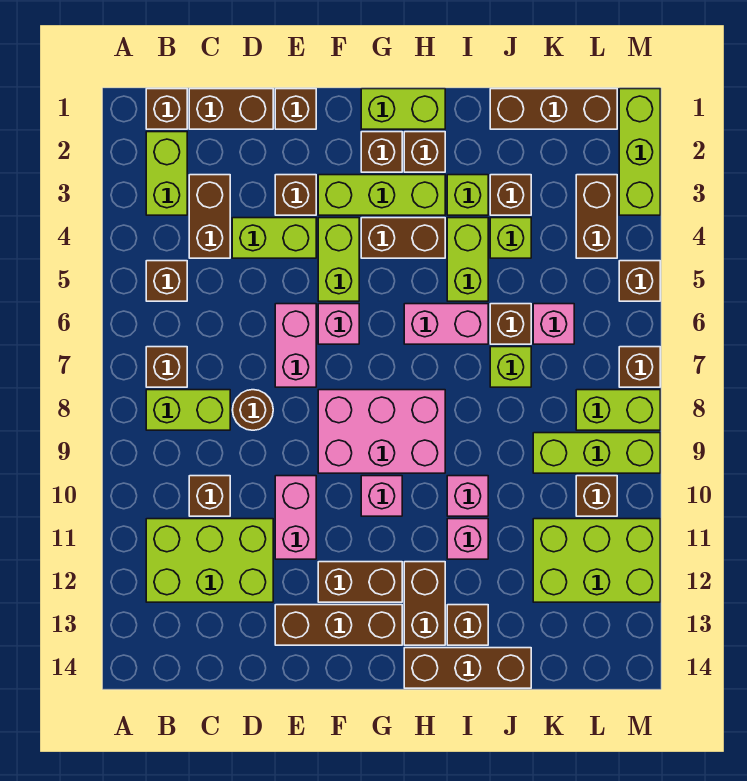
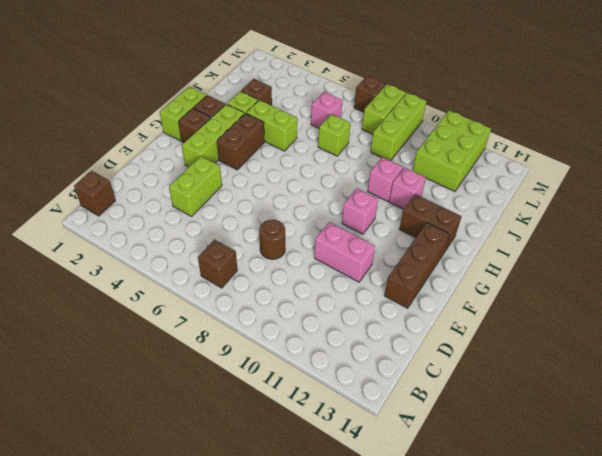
none -> lime 1x2 brick [146,132,187,215]
none -> brown 1x1 brick [146,261,187,301]
none -> lime 1x2 brick [146,390,230,430]
none -> lime 2x3 brick [146,519,273,602]

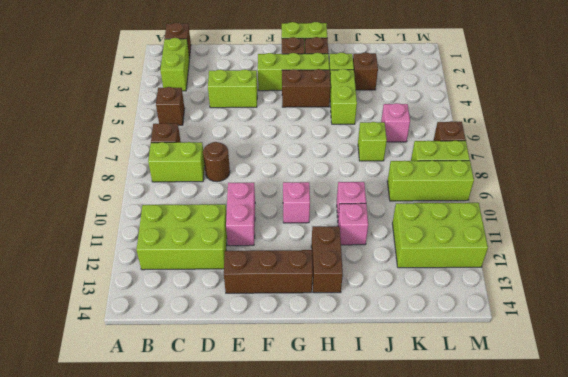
none -> brown 1x2 brick [189,89,273,129]
none -> brown 1x2 brick [189,175,230,258]
none -> brown 1x1 brick [189,476,230,516]
none -> brown 1x1 brick [275,89,316,129]

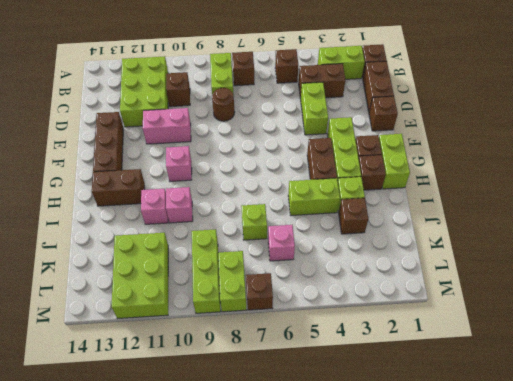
none -> brown 1x1 brick [275,175,316,215]
none -> pink 1x2 brick [275,304,316,387]
none -> lime 1x2 brick [318,218,359,301]
none -> pink 1x1 brick [318,304,359,344]

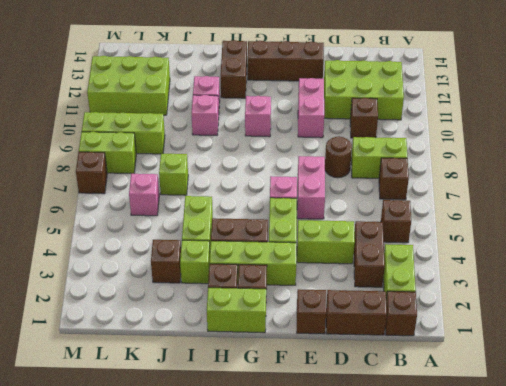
none -> brown 1x1 brick [275,175,316,215]
none -> pink 2x3 brick [318,390,445,473]
none -> brown 1x2 brick [318,562,402,602]
none -> pink 1x2 brick [404,304,488,344]

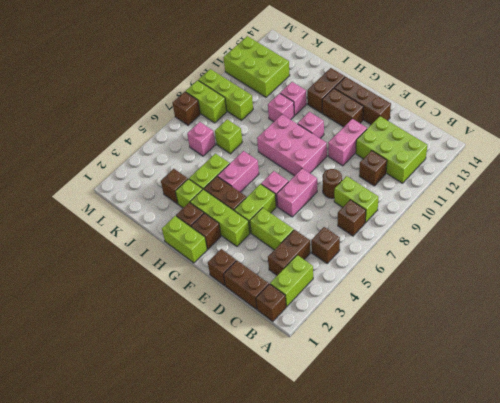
pink 1x2 brick [218,151,259,192] -> pink 1x2 brick turned to [404,304,488,344]
none -> brown 1x1 brick [275,175,316,215]
none -> brown 1x3 brick [404,648,531,688]
none -> brown 1x1 brick [447,605,488,645]
none -> brown 1x3 brick [490,89,617,129]

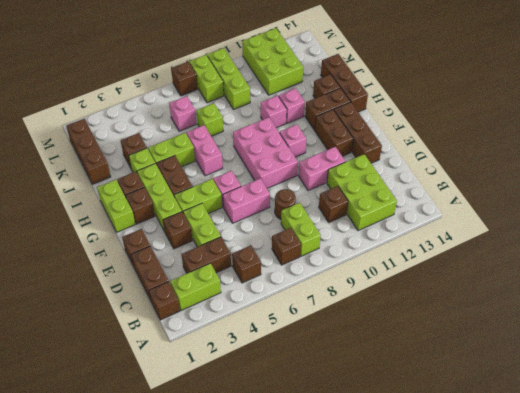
none -> lime 1x1 brick [490,218,531,258]
none -> brown 1x1 brick [490,304,531,344]
none -> brown 1x2 brick [576,175,617,258]
none -> brown 1x1 brick [576,476,617,516]

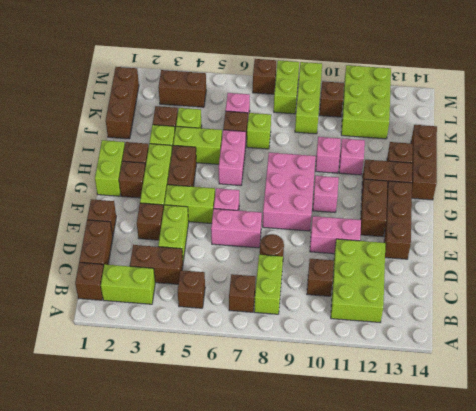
none -> lime 1x3 brick [619,89,660,215]
none -> brown 1x1 brick [619,261,660,301]

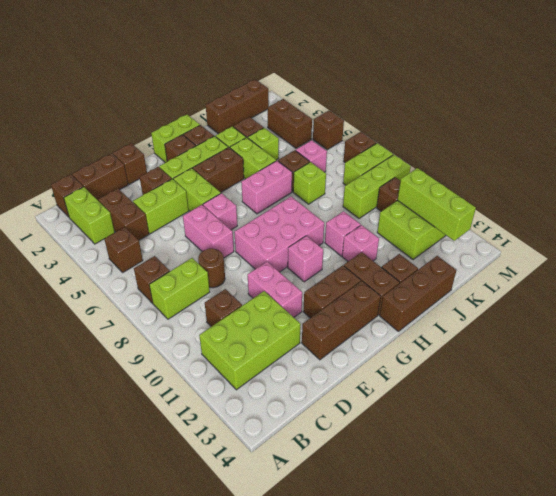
lime 1x3 brick [398,168,476,241] -> lime 1x3 brick moved to [619,89,660,215]

